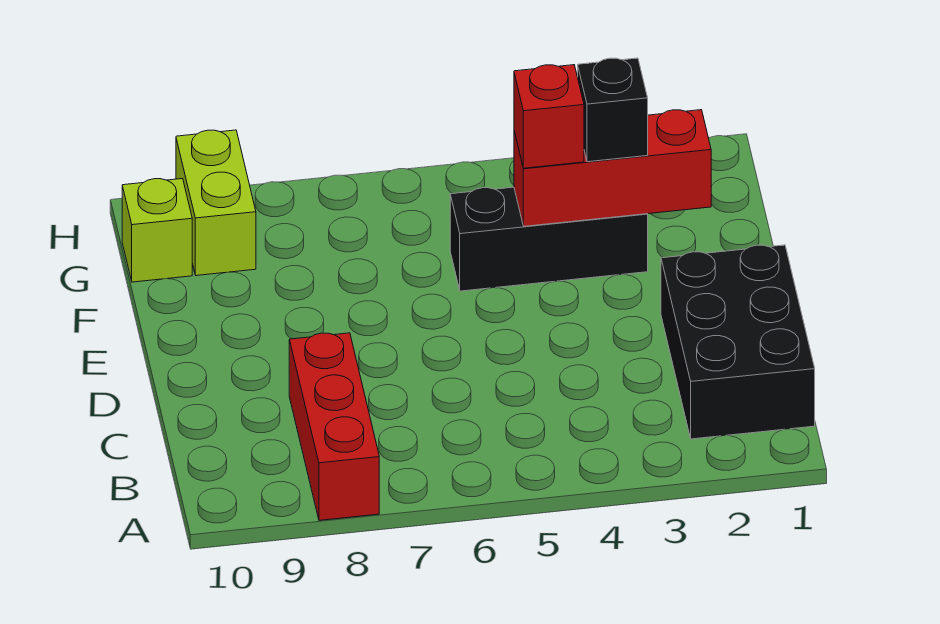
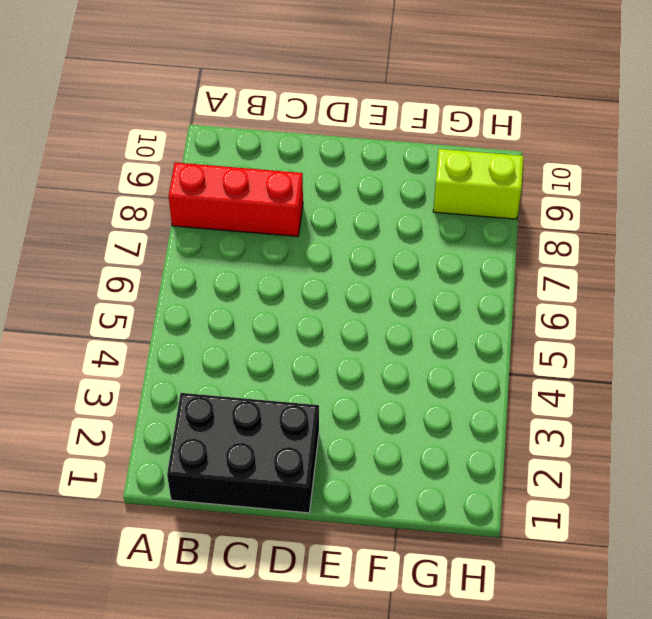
none -> black 1x3 brick [450,187,648,291]
none -> lime 1x1 brick [122,179,192,282]

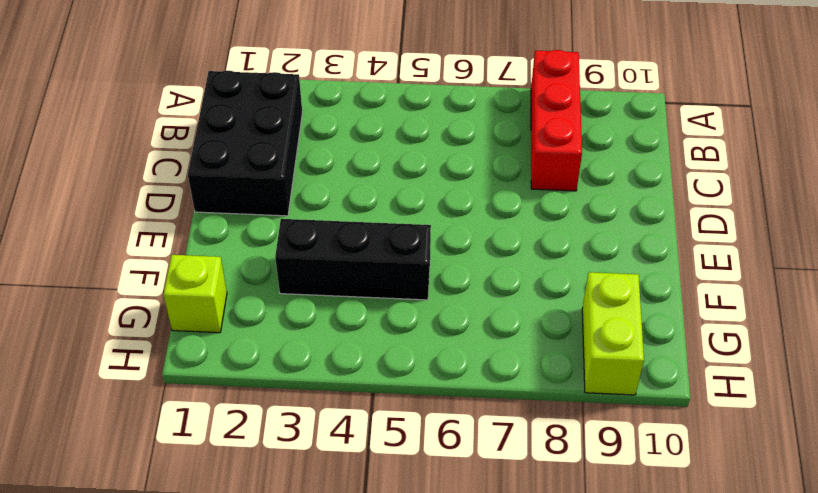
lime 1x1 brick [163,255,227,333] -> lime 1x1 brick moved to [122,179,192,282]
none -> red 1x3 brick [514,110,711,226]
none -> black 1x1 brick [578,58,648,162]

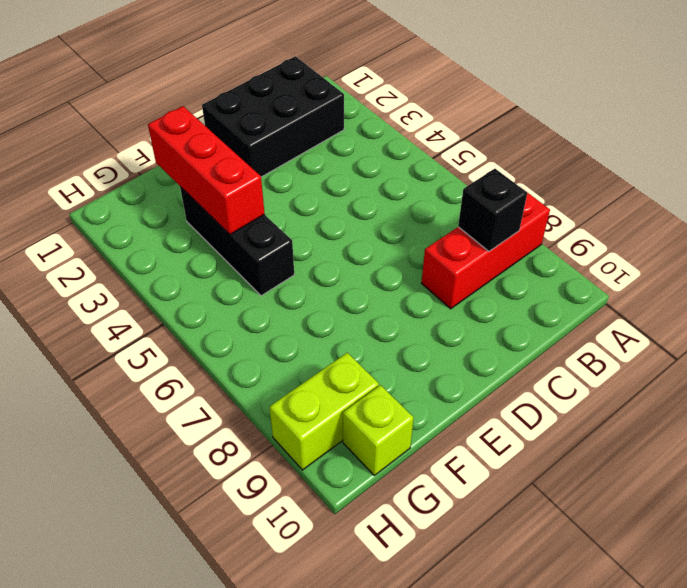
black 1x1 brick [458,169,527,251] -> black 1x1 brick moved to [578,58,648,162]
none -> red 1x1 brick [514,65,584,168]

